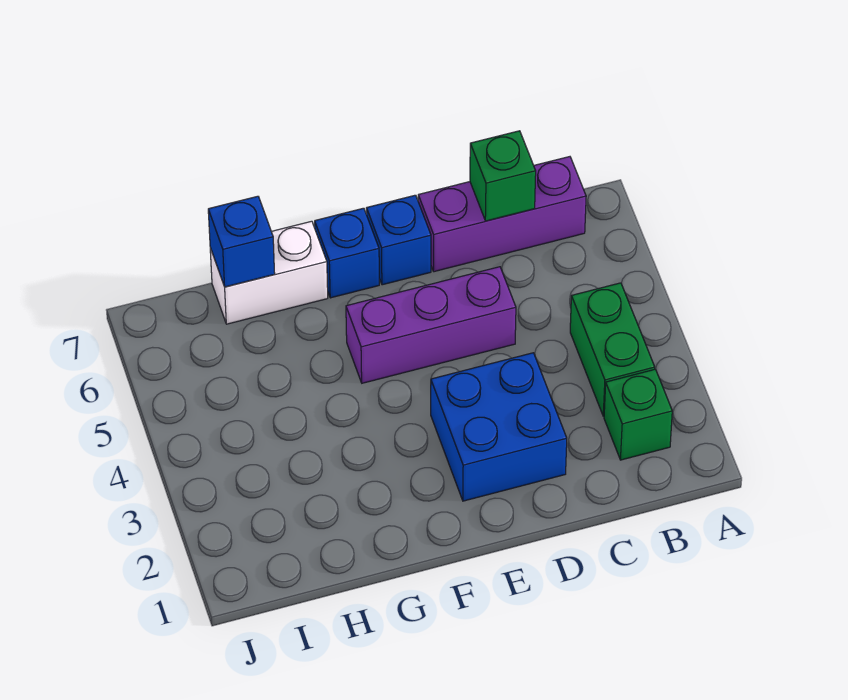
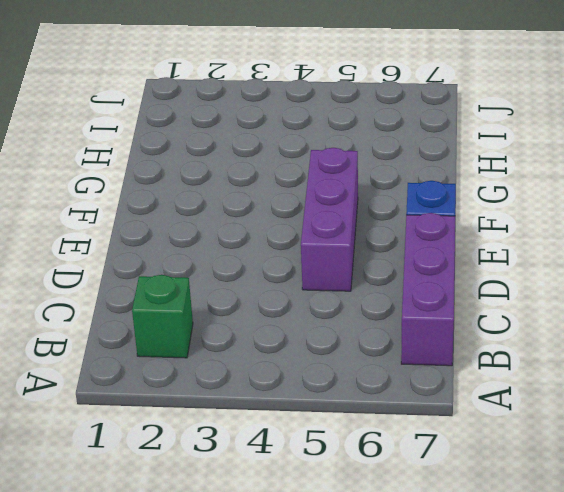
none -> green 1x2 brick [570,283,655,416]
none -> blue 2x2 brick [431,353,567,501]

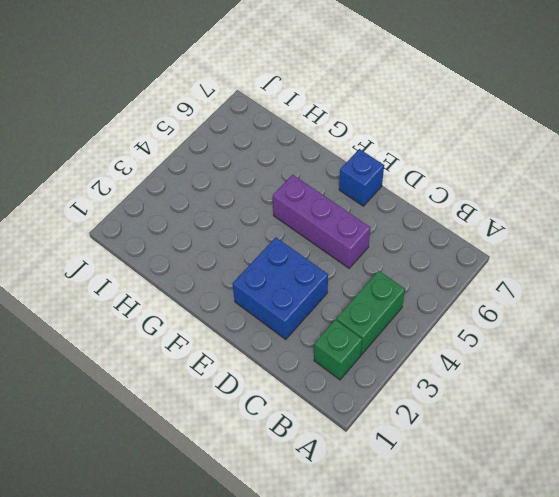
none -> purple 1x3 brick [418,157,586,272]
none -> blue 1x1 brick [315,208,379,298]

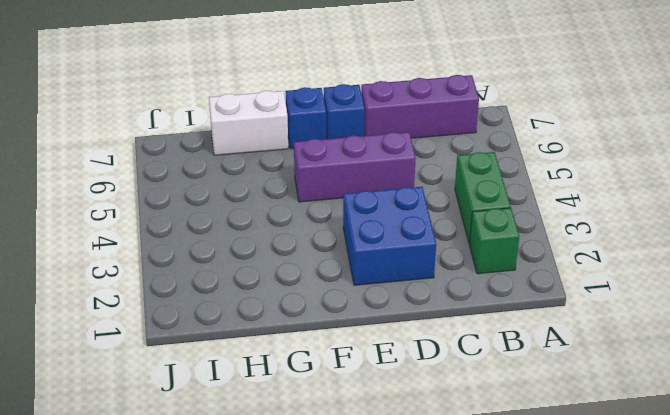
none -> green 1x1 brick [470,131,536,221]
none -> blue 1x1 brick [208,196,275,287]

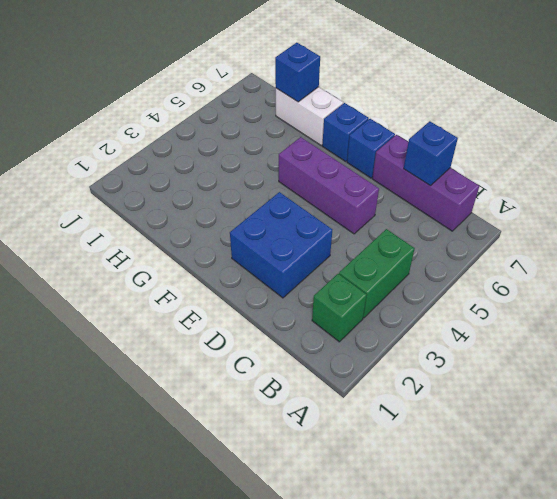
blue 1x1 brick [404,121,458,186] -> green 1x1 brick [470,131,536,221]

